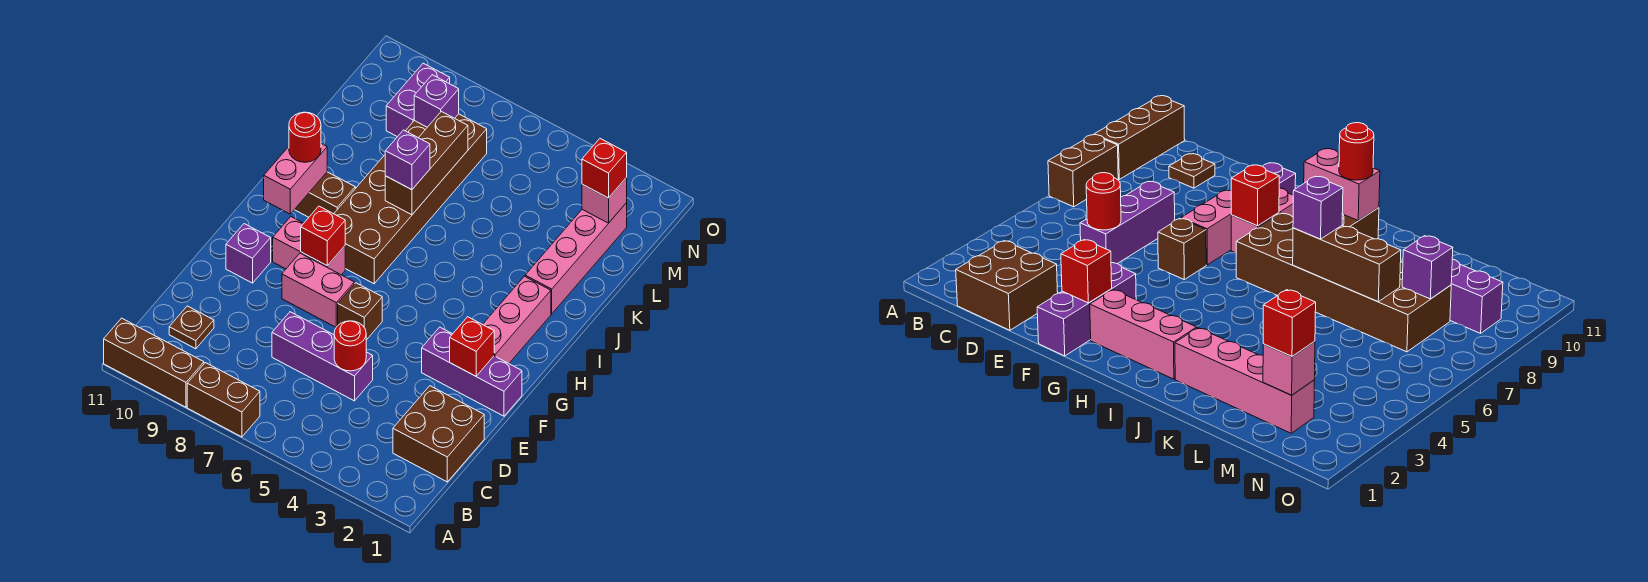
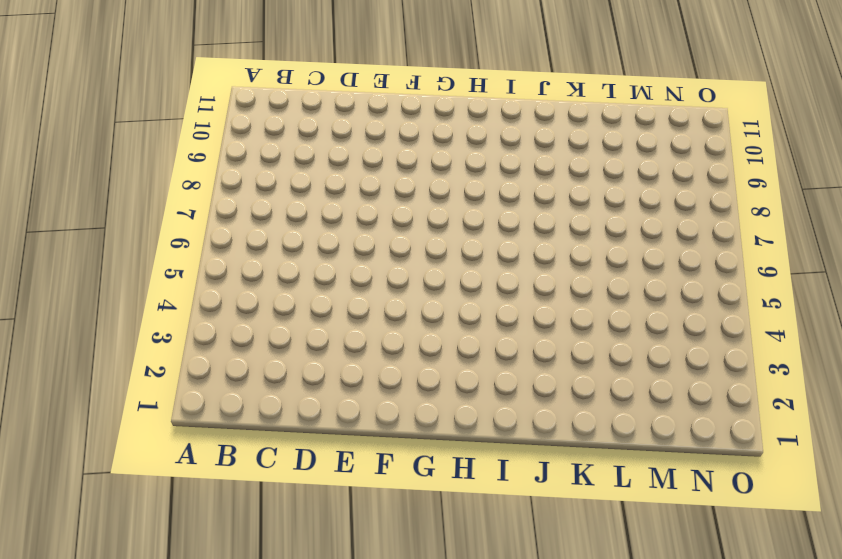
none -> brown 1x2 brick [187,363,260,437]
none -> brown 1x3 brick [104,318,204,407]
none -> brown 2x2 brick [393,386,484,482]

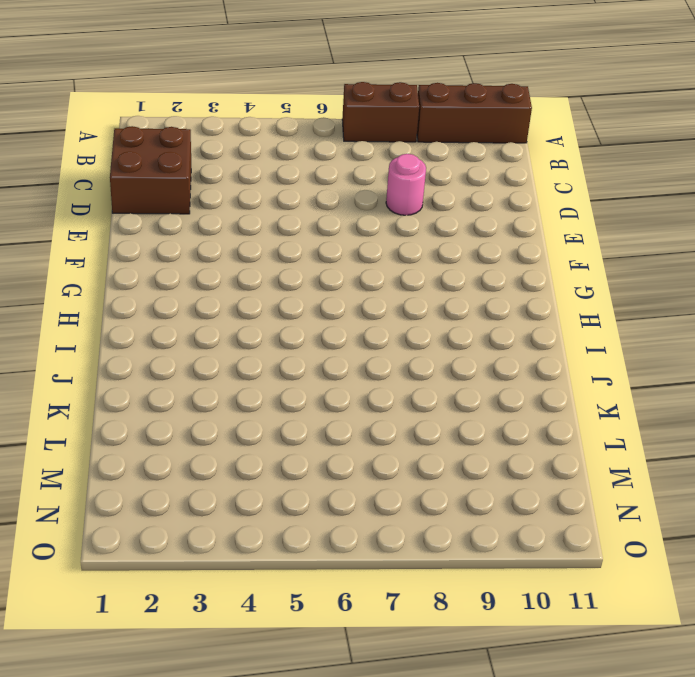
pink 1x1 round brick [386,154,426,215] -> none
none -> brown 1x1 plate [169,306,214,349]
none -> purple 1x3 brick [272,312,373,401]
none -> purple 1x3 brick [422,327,522,416]

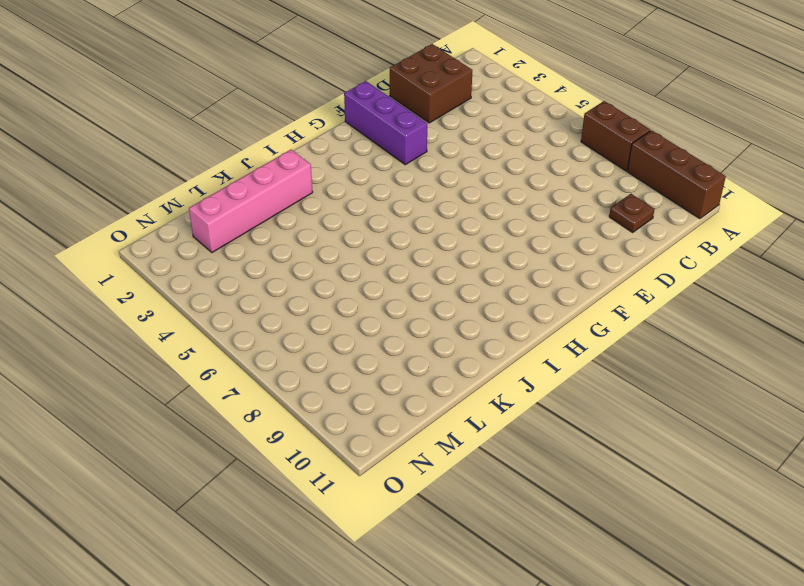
none -> purple 1x3 brick [272,312,373,401]
none -> brown 1x1 brick [338,283,382,340]
none -> pink 1x2 brick [282,253,354,327]

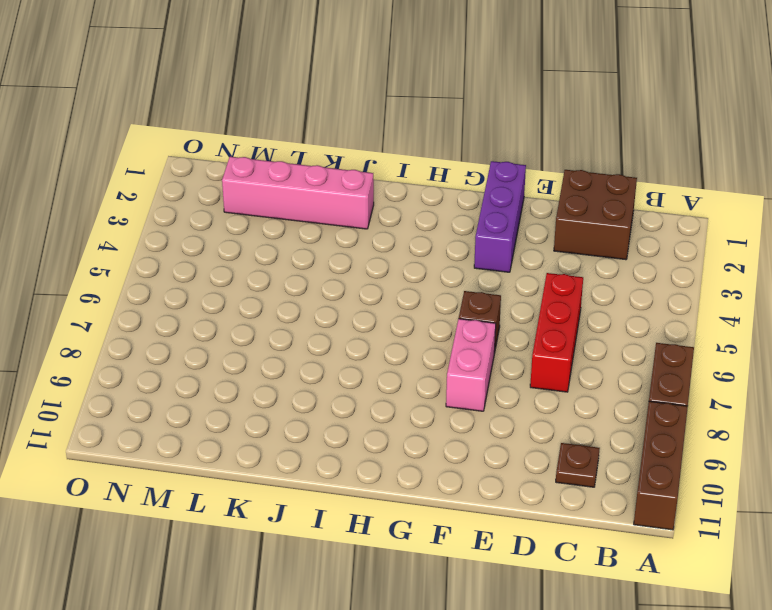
red 1x3 brick [530,273,583,392] -> purple 1x3 brick [272,312,373,401]
none -> purple 1x1 brick [226,224,271,283]
none -> pink 1x3 brick [483,276,551,363]
none -> pink 1x2 brick [273,217,345,275]

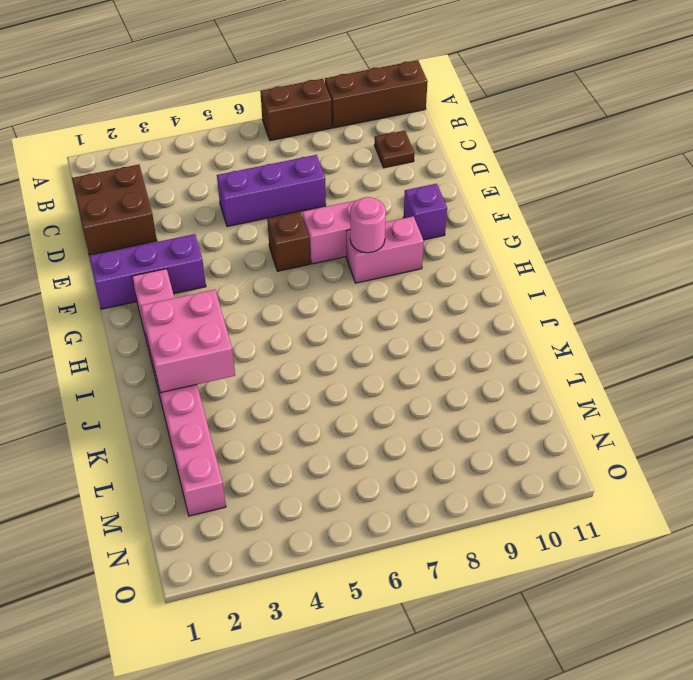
pink 1x1 round brick [350,197,386,253] -> red 1x1 brick [301,206,345,266]
pink 2x2 brick [141,289,235,393] -> none
none -> brown 2x6 brick [334,114,487,284]
none -> brown 1x2 brick [295,172,355,217]
none -> purple 1x2 brick [386,63,450,137]

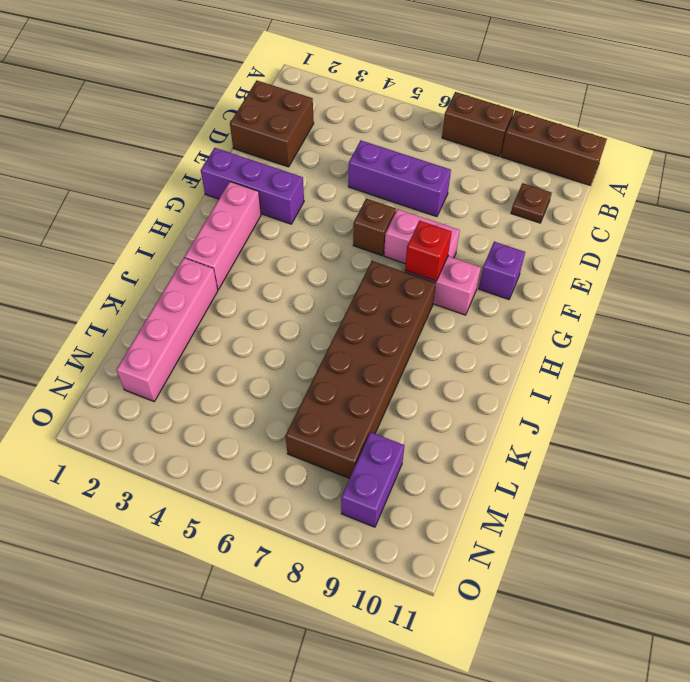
none -> brown 1x2 brick [295,172,355,217]
none -> red 1x1 round brick [334,321,366,371]
none -> red 1x1 brick [450,317,494,376]

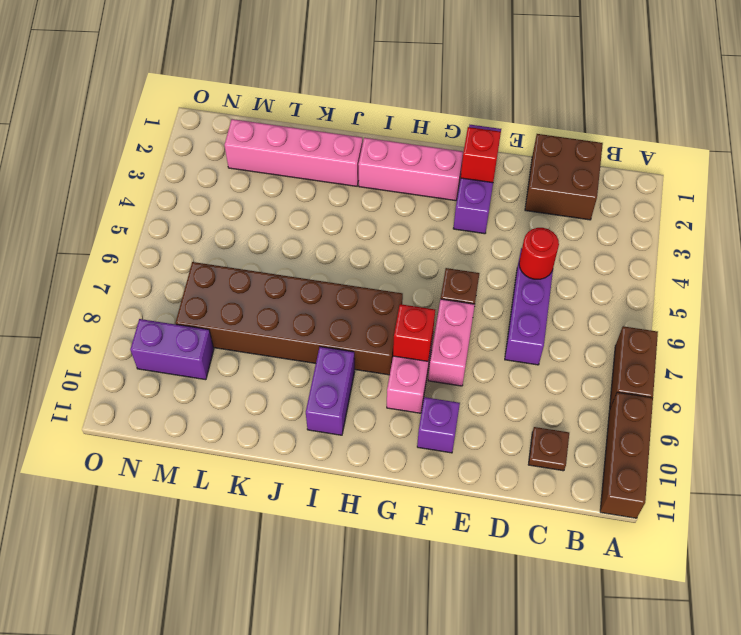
purple 1x2 brick [306,347,355,435] -> brown 1x2 brick [295,172,355,217]
none -> pink 1x2 brick [264,144,327,214]
none -> brown 1x3 brick [385,111,468,215]
none -> pink 1x1 brick [582,178,627,223]

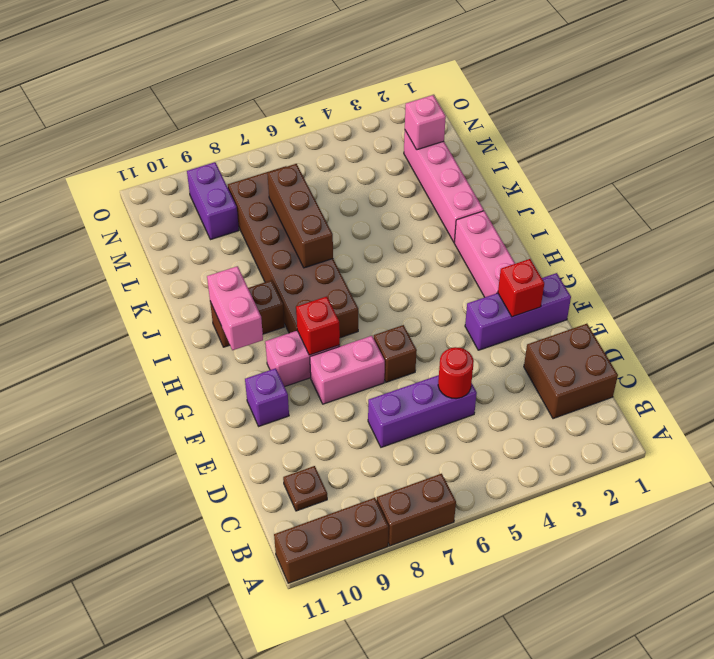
none -> purple 1x1 brick [414,75,459,127]
none -> red 1x1 round brick [289,112,321,162]
none -> purple 1x1 brick [385,130,430,190]

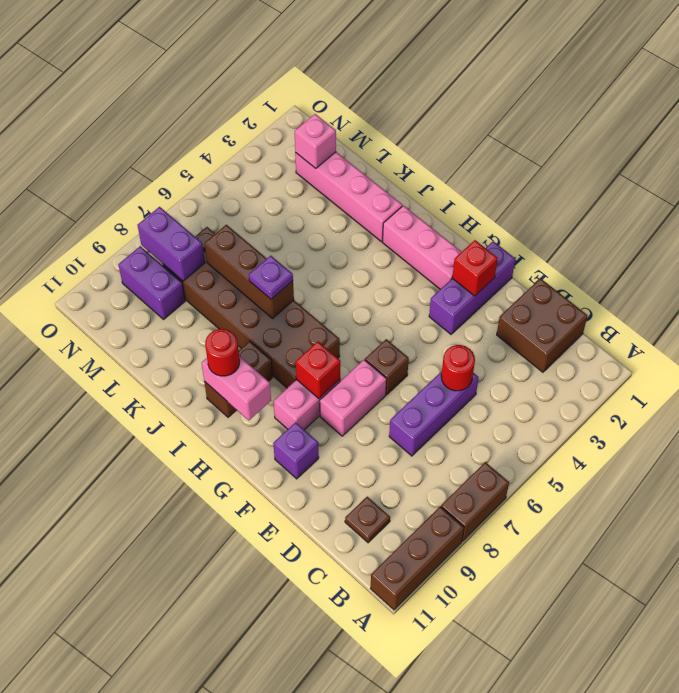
purple 1x1 plate [249,256,293,299] -> purple 1x1 brick [385,130,430,190]
purple 1x2 brick [138,207,205,281] -> purple 1x1 brick [414,75,459,127]
none -> red 1x1 brick [582,139,627,198]

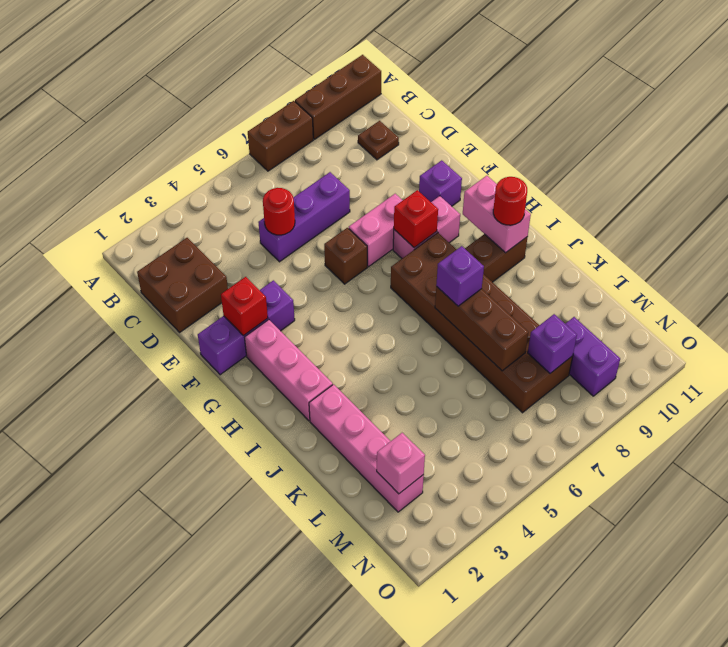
none -> red 1x1 brick [582,139,627,198]

